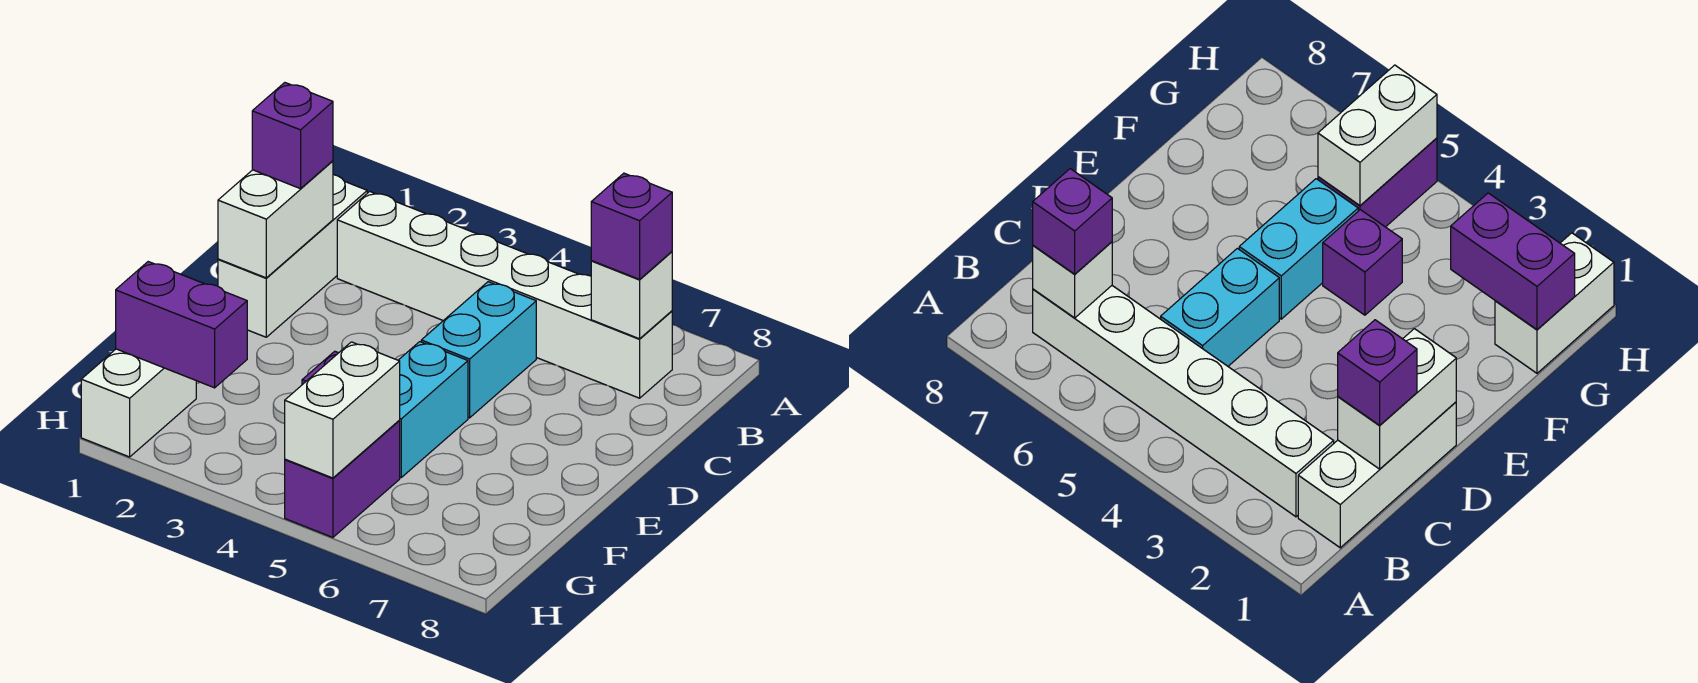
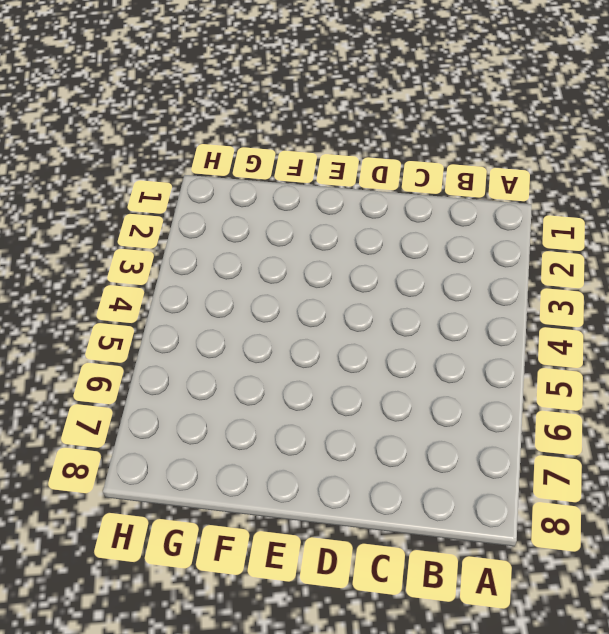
none -> white 1x3 brick [218,175,367,337]
none -> white 1x6 brick [337,192,672,398]
none -> cyan 1x2 brick [421,282,536,418]

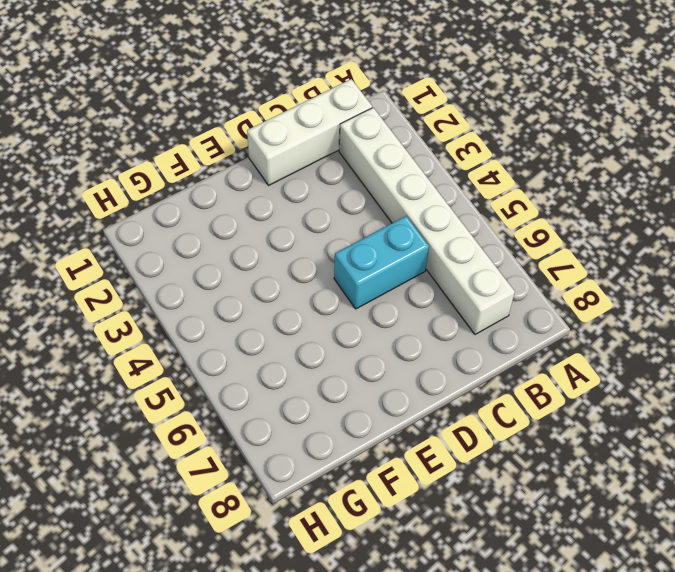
none -> cyan 1x2 brick [398,342,468,477]
none -> purple 1x1 brick [1323,210,1402,315]
none -> white 1x2 brick [81,349,196,457]

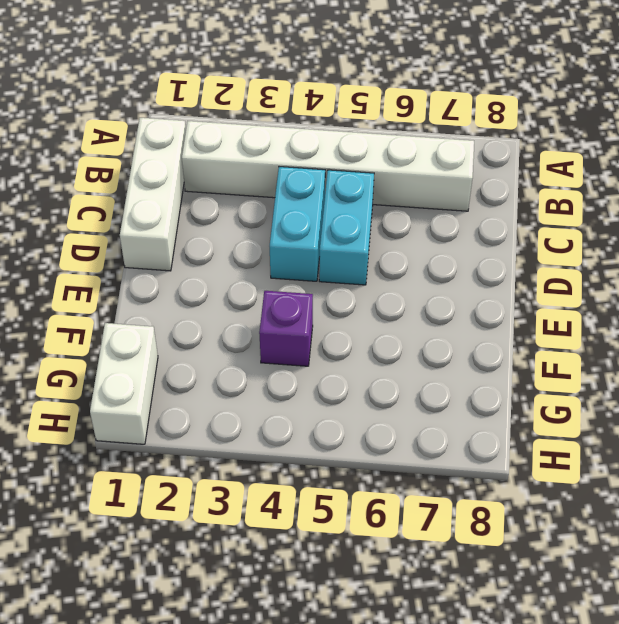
cyan 1x2 brick [270,167,325,281] -> cyan 1x2 brick moved to [398,342,468,477]
none -> purple 1x2 brick [285,421,400,537]
none -> white 1x1 brick [591,252,672,339]
none -> white 1x2 brick [218,161,333,278]

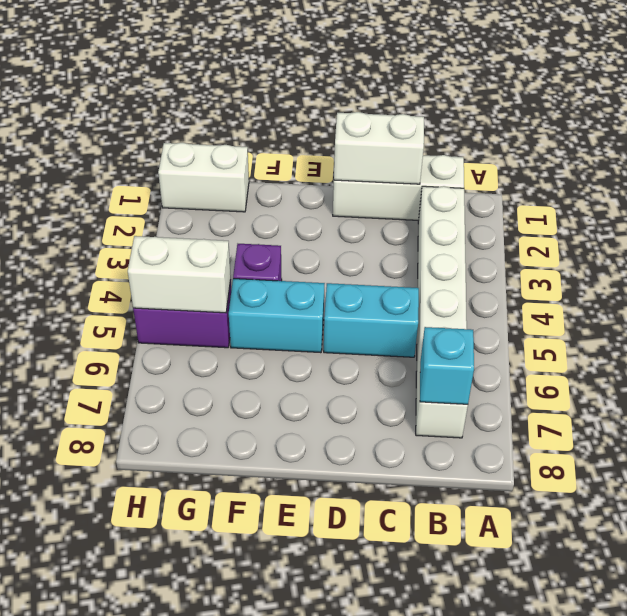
cyan 1x1 brick [420,327,474,404] -> white 1x1 brick [591,252,672,339]
none -> purple 1x2 brick [116,262,247,388]
none -> purple 1x1 brick [591,173,672,279]
none -> purple 1x1 brick [252,83,333,189]

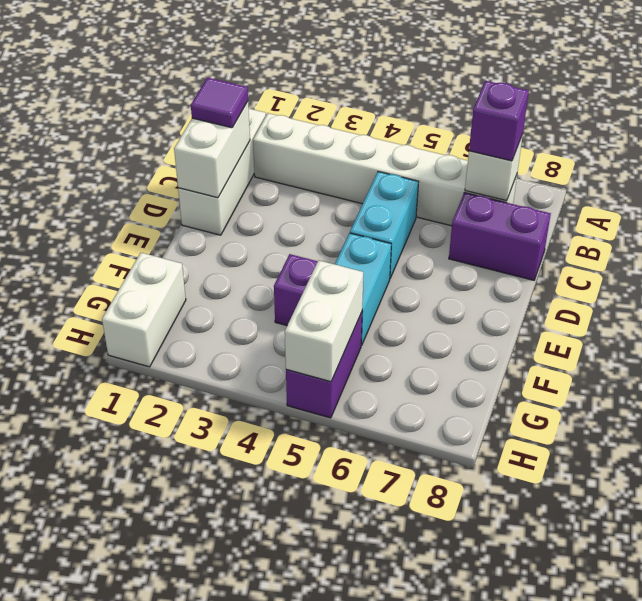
purple 1x1 tile [191,78,248,128] -> purple 1x1 brick [252,83,333,189]
purple 1x2 brick [449,192,551,280] -> purple 1x2 brick moved to [116,262,247,388]

